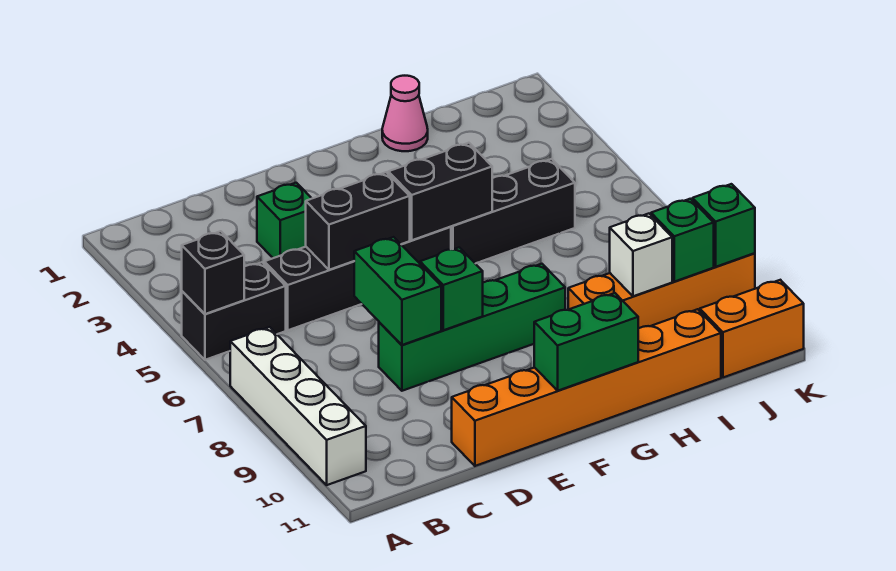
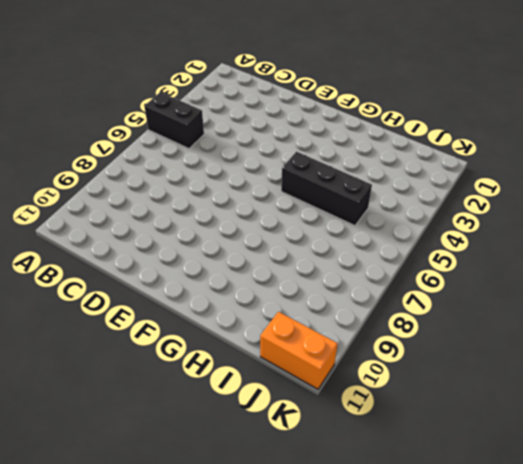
none -> white 1x4 brick [230,327,366,485]
none -> black 1x4 brick [264,227,451,330]
none -> green 1x1 brick [257,183,312,258]

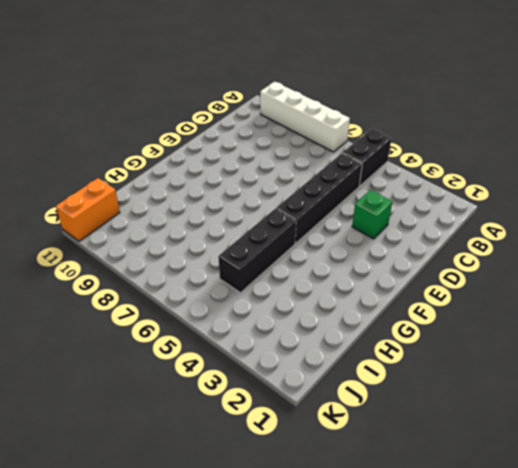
none -> green 1x4 brick [379,264,565,391]
none -> orange 1x6 brick [452,309,721,466]
none -> pink 1x1 cone [382,76,428,151]

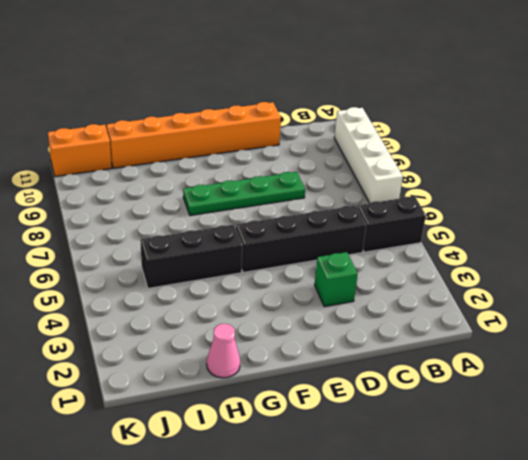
green 1x4 plate [183,172,305,216] -> green 1x4 brick [379,264,565,391]
none -> orange 1x4 brick [568,253,755,329]
none -> black 1x1 brick [182,231,244,314]
none -> black 1x2 brick [306,172,410,270]

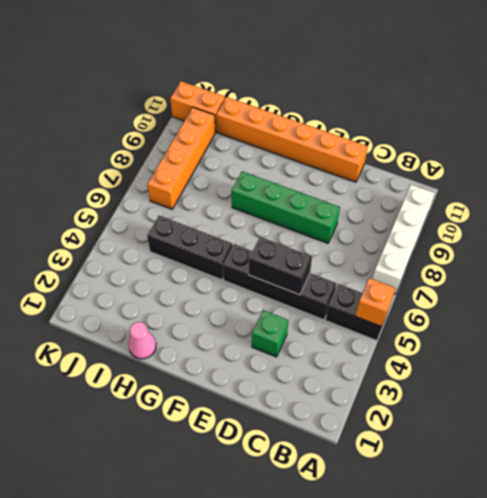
orange 1x1 brick [356,278,396,326] -> black 1x1 brick [182,231,244,314]
orange 1x4 brick [147,107,215,209] -> orange 1x4 brick turned to [568,253,755,329]
none -> green 1x2 brick [354,237,441,345]
none -> green 1x1 brick [420,247,483,330]
none -> black 1x2 brick [388,143,492,240]

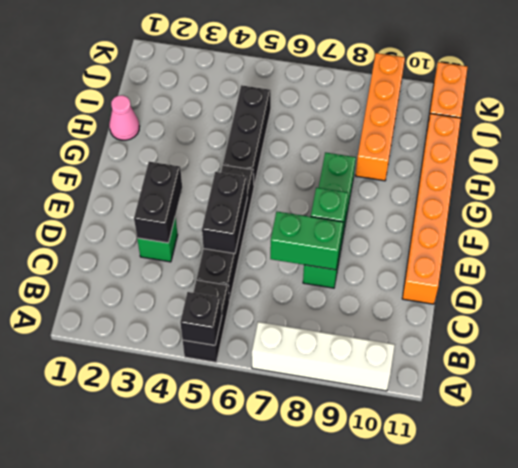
black 1x2 brick [134,162,182,243] -> black 1x2 brick moved to [388,143,492,240]
none -> green 1x2 brick [534,293,638,391]
none -> white 1x1 brick [610,214,672,296]
none -> green 1x1 brick [651,199,714,282]

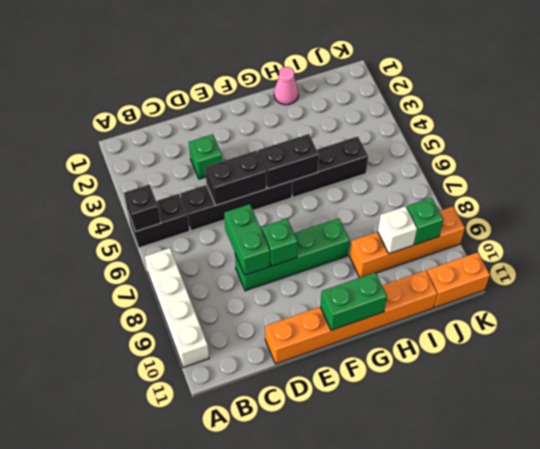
none -> green 1x1 brick [692,184,755,267]

